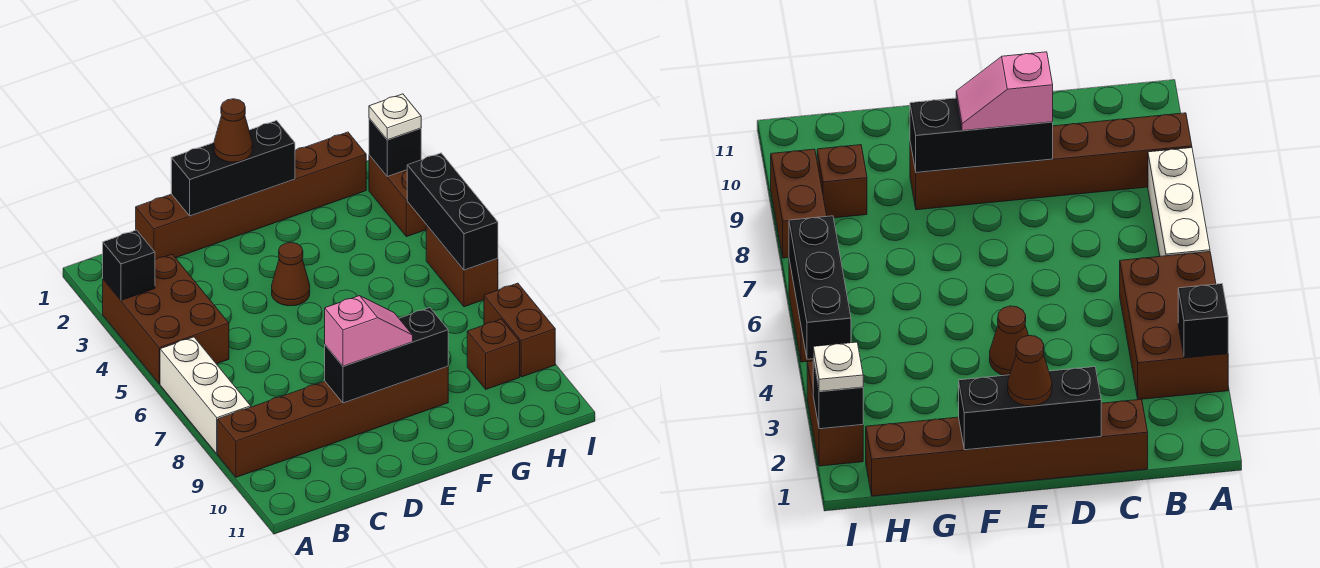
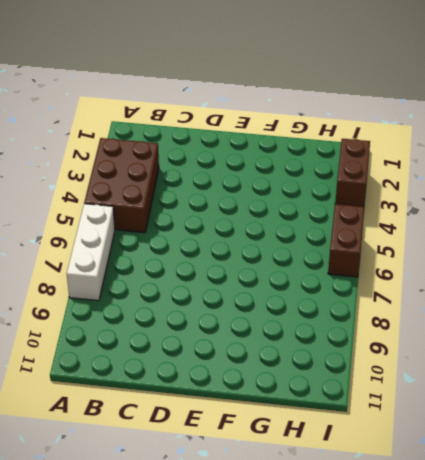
none -> brown 1x6 brick [218,366,448,477]
none -> brown 1x6 brick [136,132,366,260]
none -> brown 1x1 cone [272,243,310,306]

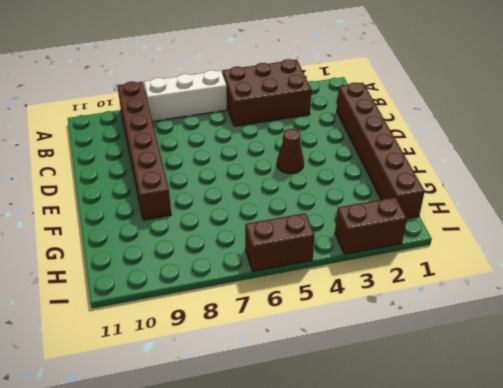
none -> brown 1x1 brick [467,319,520,389]
none -> brown 1x2 brick [484,283,555,377]
none -> black 1x1 brick [103,230,155,300]

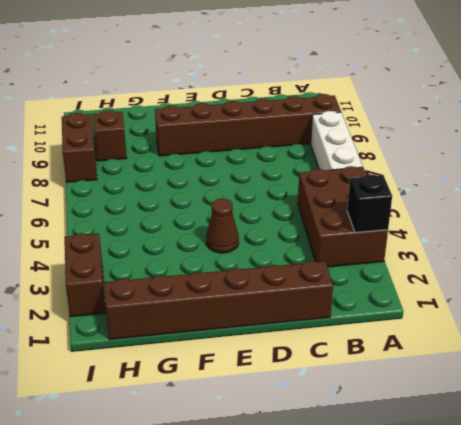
none -> brown 1x2 brick [426,225,498,307]
none -> black 1x3 brick [171,120,295,216]
none -> black 1x3 brick [325,308,448,403]

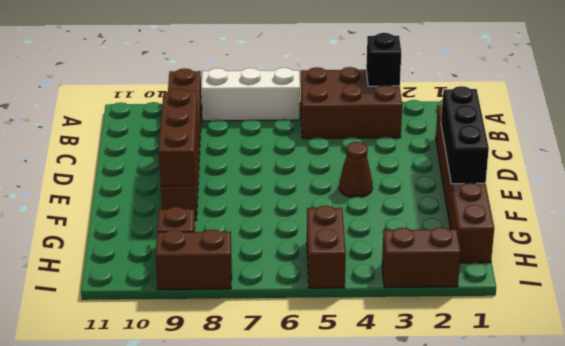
brown 1x3 brick [159,89,198,186] -> black 1x3 brick [325,308,448,403]
brown 1x2 brick [307,206,346,288] -> brown 1x2 brick turned to [426,225,498,307]
none -> black 1x1 brick [369,118,421,176]
none -> black 1x3 brick [407,153,498,270]
none -> pink 1x2 slope [325,296,413,366]

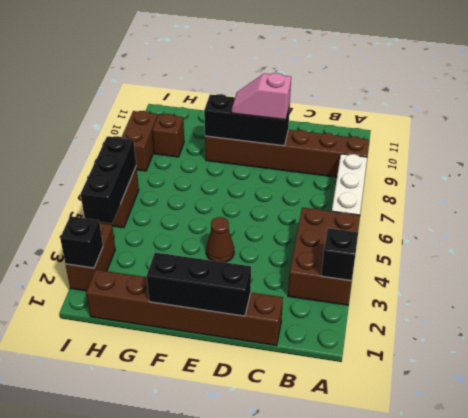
none -> brown 1x1 cone [214,99,252,162]
none -> white 1x1 plate [369,94,421,140]

